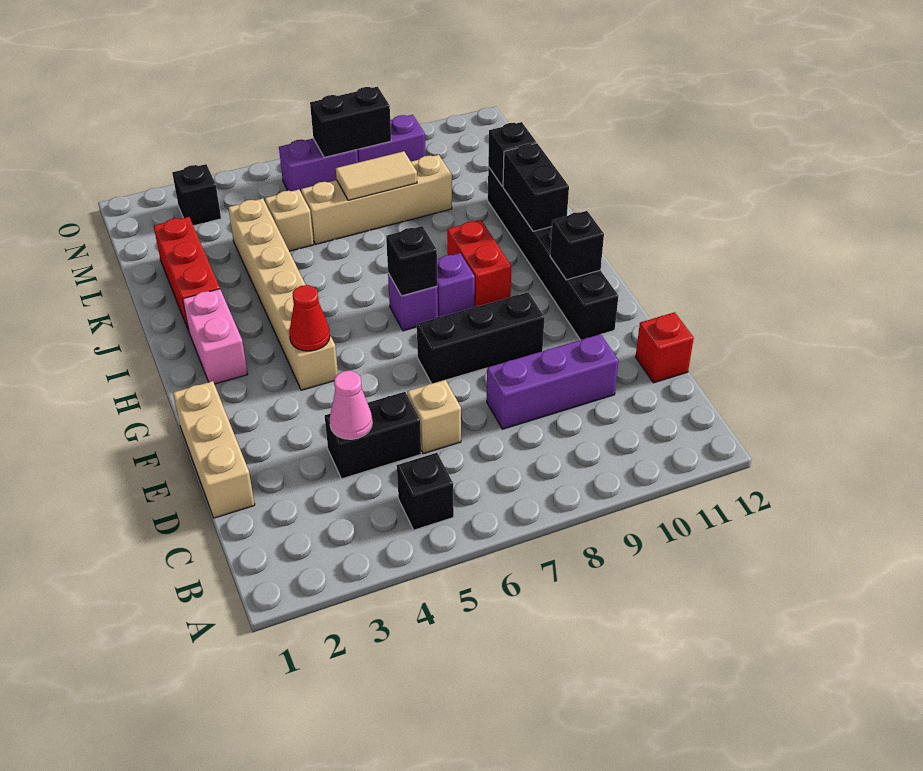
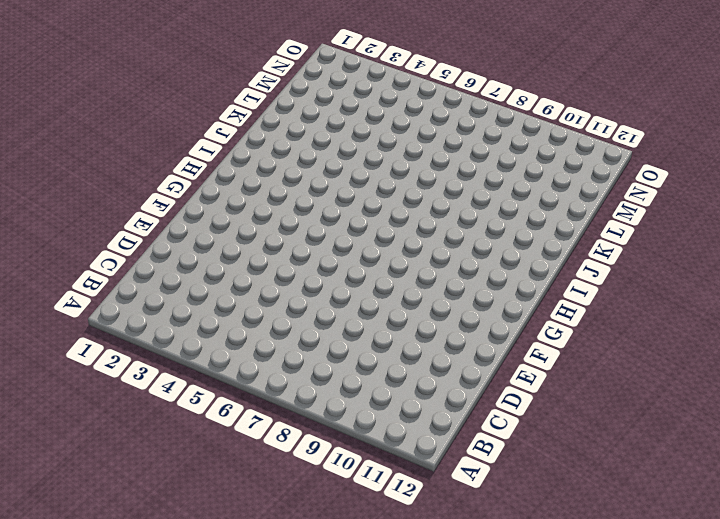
none -> black 1x1 brick [397,453,454,530]
none -> tan 1x3 brick [173,381,255,518]
none -> black 1x2 brick [325,392,421,479]

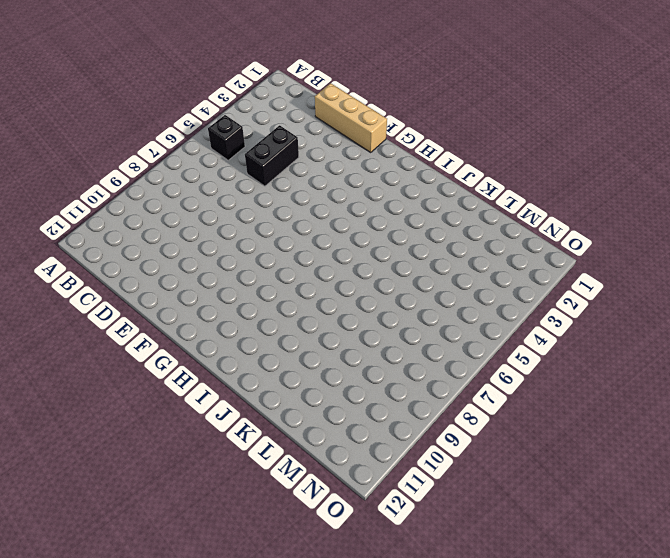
none -> tan 1x1 brick [407,380,461,454]
none -> purple 1x3 brick [487,334,619,429]
none -> red 1x1 brick [636,312,694,383]

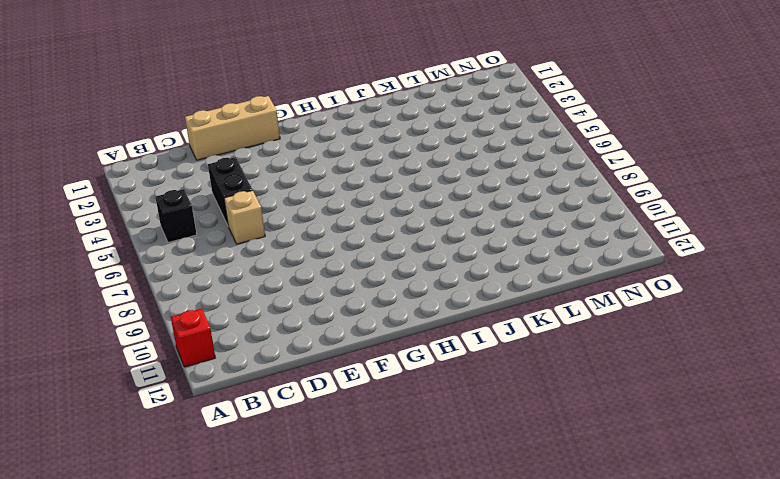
red 1x1 brick [171,309,215,367] -> red 1x1 brick moved to [636,312,694,383]
none -> purple 1x3 brick [487,334,619,429]
none -> black 1x3 brick [417,292,545,384]
none -> black 1x6 brick [488,167,618,340]

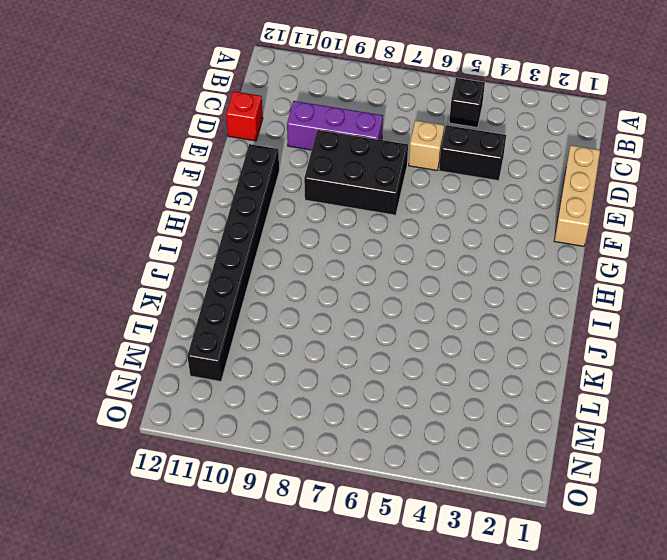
black 2x3 brick [304,130,408,215] -> black 1x3 brick [417,292,545,384]
black 1x8 brick [187,144,279,381] -> black 1x6 brick [488,167,618,340]
none -> tan 1x6 brick [228,198,338,390]
none -> pink 1x2 brick [183,289,248,384]
none -> purple 1x1 brick [388,273,438,331]

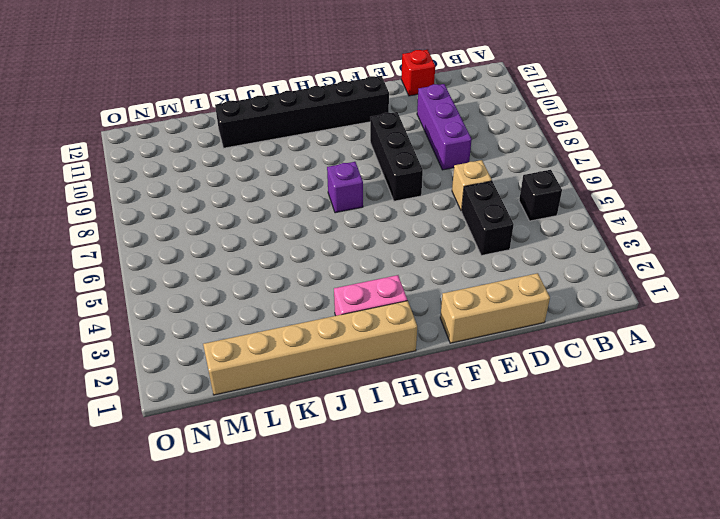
tan 1x6 brick [203,301,417,395] -> tan 1x6 brick moved to [228,198,338,390]
none -> purple 1x1 brick [437,253,475,317]
none -> red 1x2 brick [447,220,511,307]
none -> red 1x3 brick [154,217,220,331]

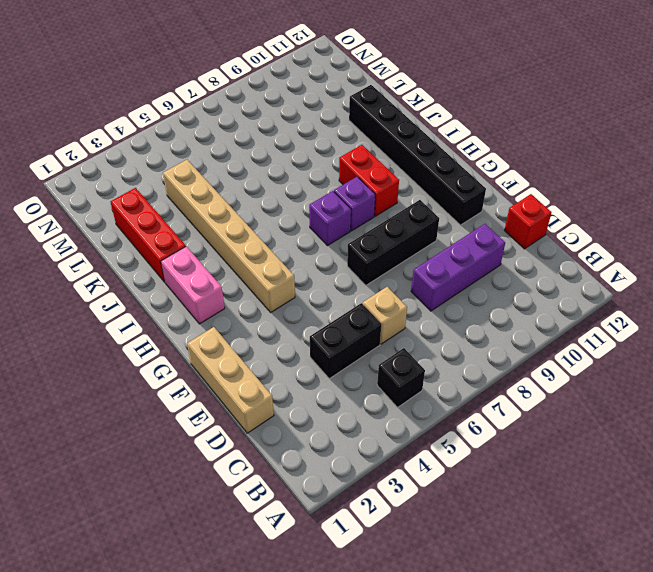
none -> tan 1x1 brick [265,190,314,251]
none -> tan 1x4 brick [301,155,452,244]
none -> black 1x1 brick [172,164,221,226]

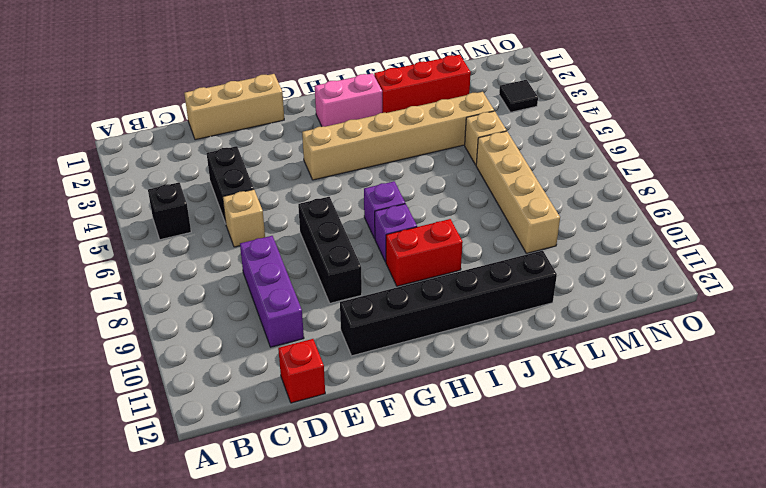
black 1x1 tile [499,80,538,112] -> black 1x1 brick [172,164,221,226]
none -> purple 1x2 brick [279,138,358,192]
none -> purple 1x2 brick [357,115,425,162]
none -> pink 1x1 cone [330,371,372,439]

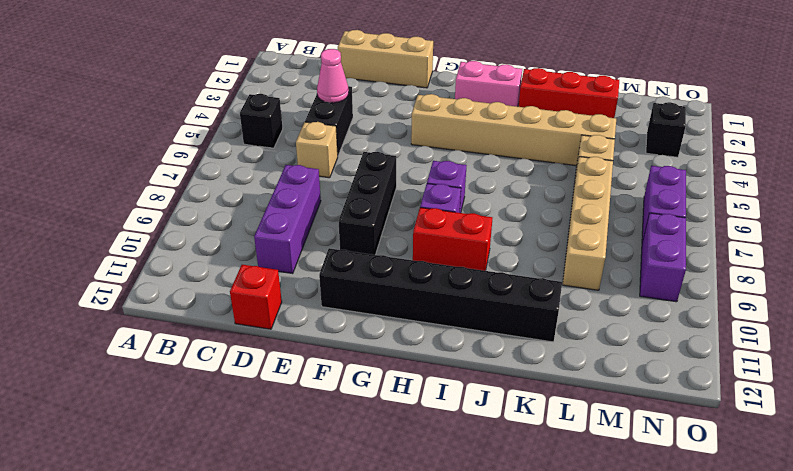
none -> red 1x1 cone [289,285,330,351]
none -> black 1x1 brick [550,211,604,280]
none -> black 1x1 brick [386,226,437,296]

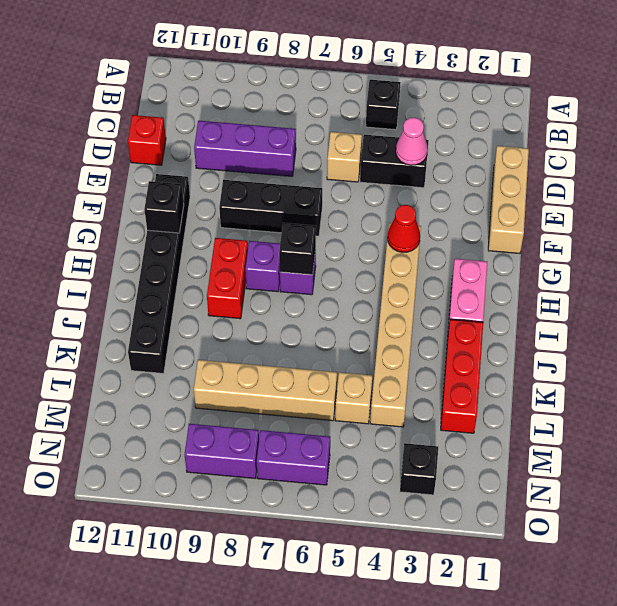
none -> black 1x2 brick [503,143,569,231]
none -> black 1x1 brick [488,122,537,186]
none -> tan 1x2 tile [336,151,417,200]

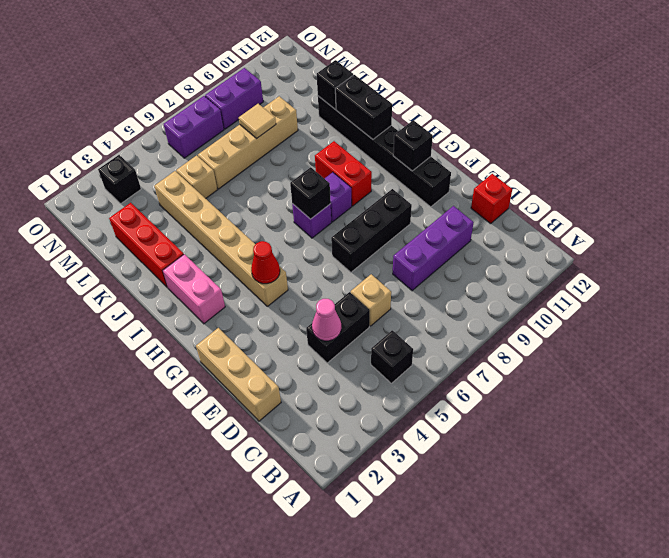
tan 1x1 tile [239,104,276,139] -> tan 1x2 tile [336,151,417,200]
none -> black 1x2 brick [310,87,391,157]

